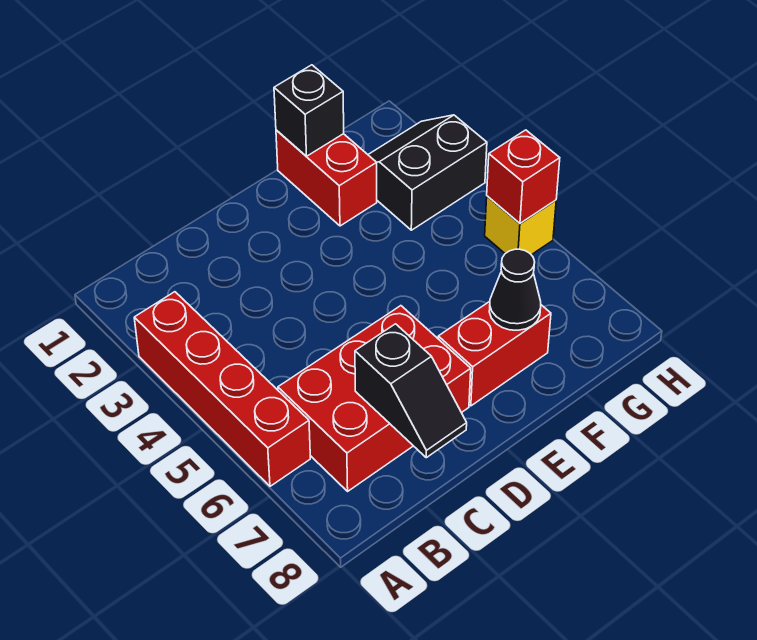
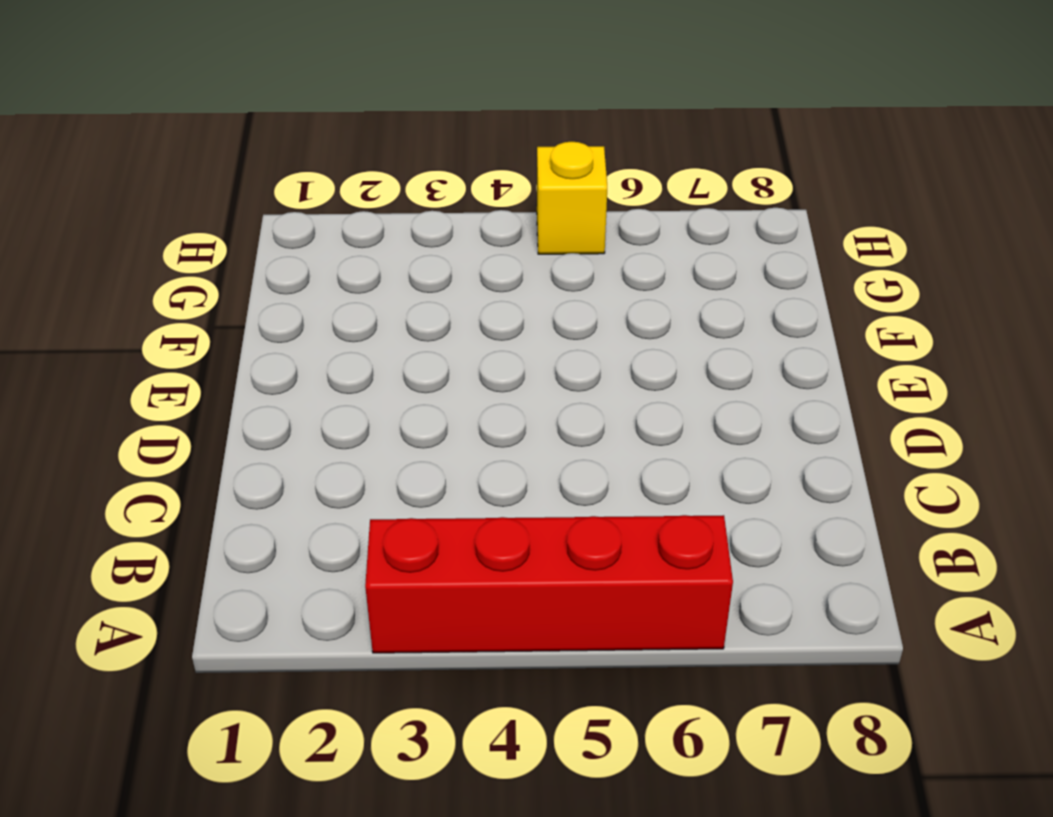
none -> red 2x3 brick [278,306,471,491]
none -> red 1x2 brick [438,301,551,406]

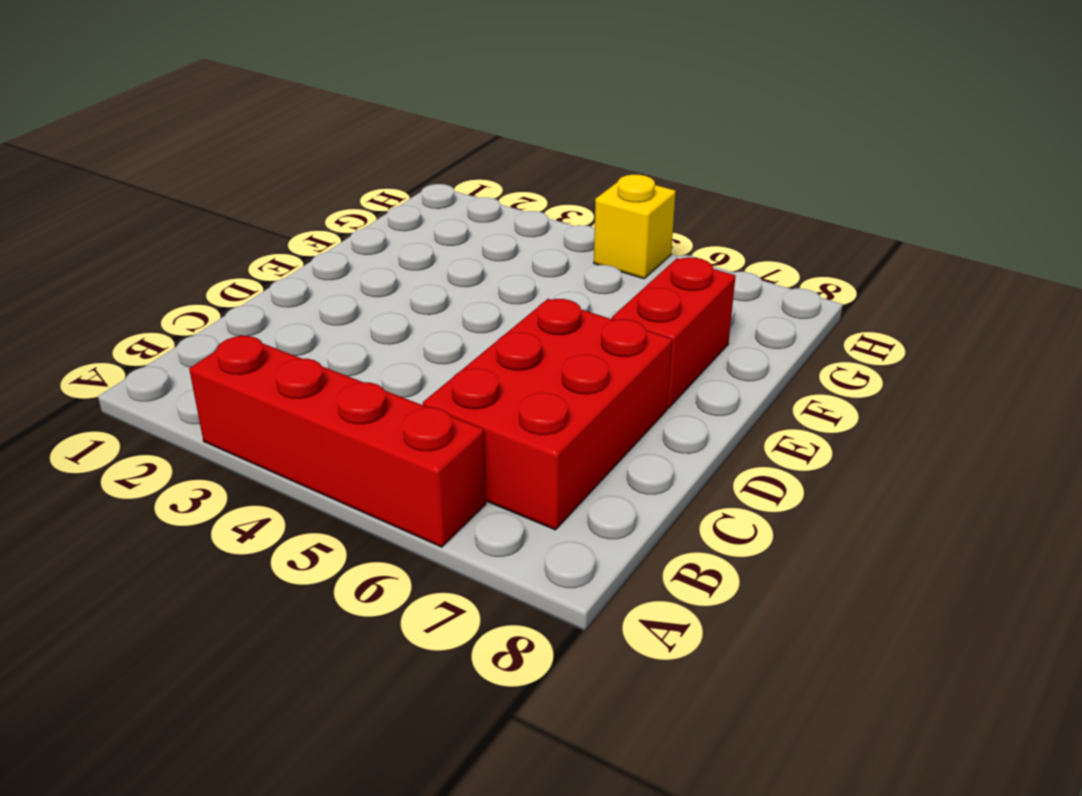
none -> red 1x2 brick [276,130,377,226]
none -> black 2x2 slope [368,115,487,230]

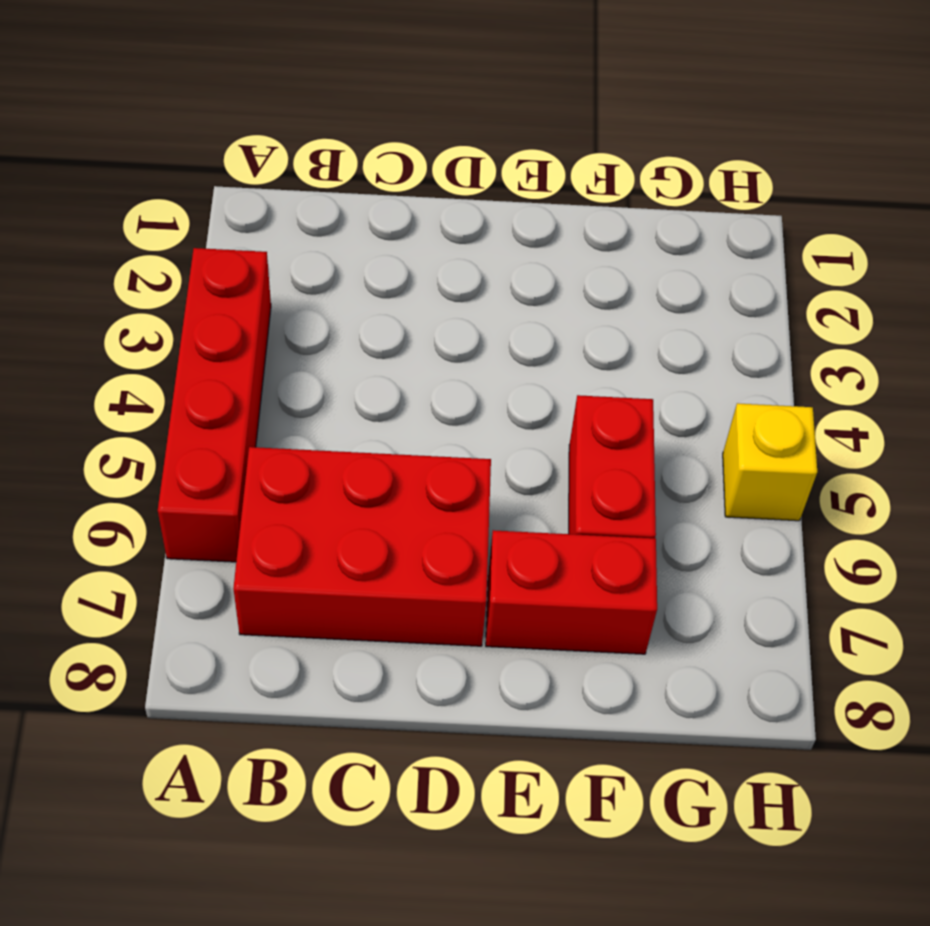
red 1x2 brick [569,395,656,538] -> red 1x2 brick moved to [276,130,377,226]
none -> black 2x2 slope [368,115,487,230]
none -> black 1x2 slope [355,324,467,458]

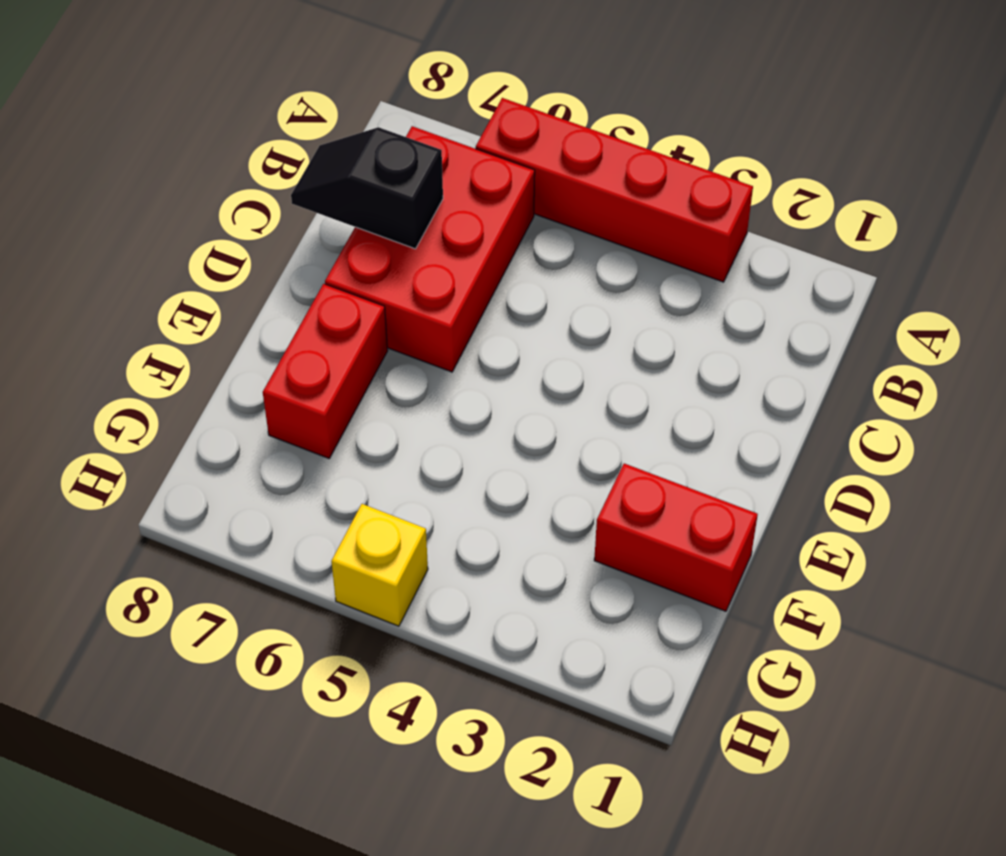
none -> black 2x2 slope [368,115,487,230]
none -> black 1x1 brick [274,65,344,156]

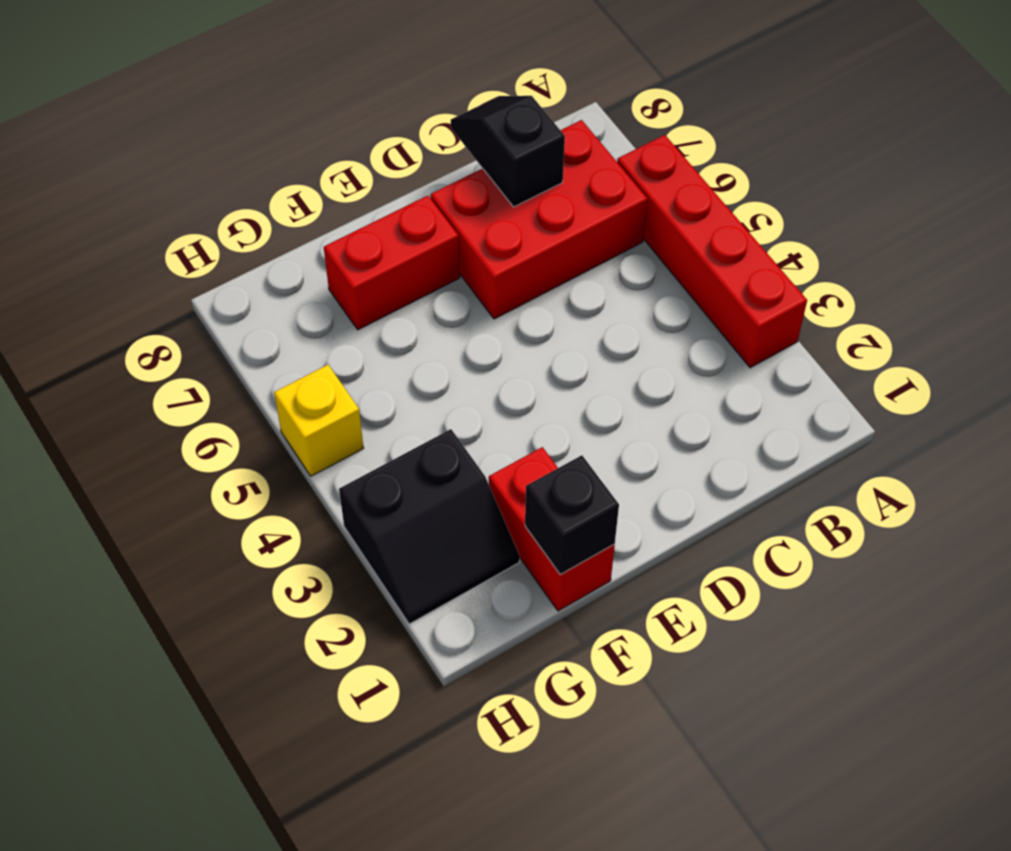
none -> black 1x1 cone [489,249,541,330]
none -> red 1x1 brick [487,130,560,223]

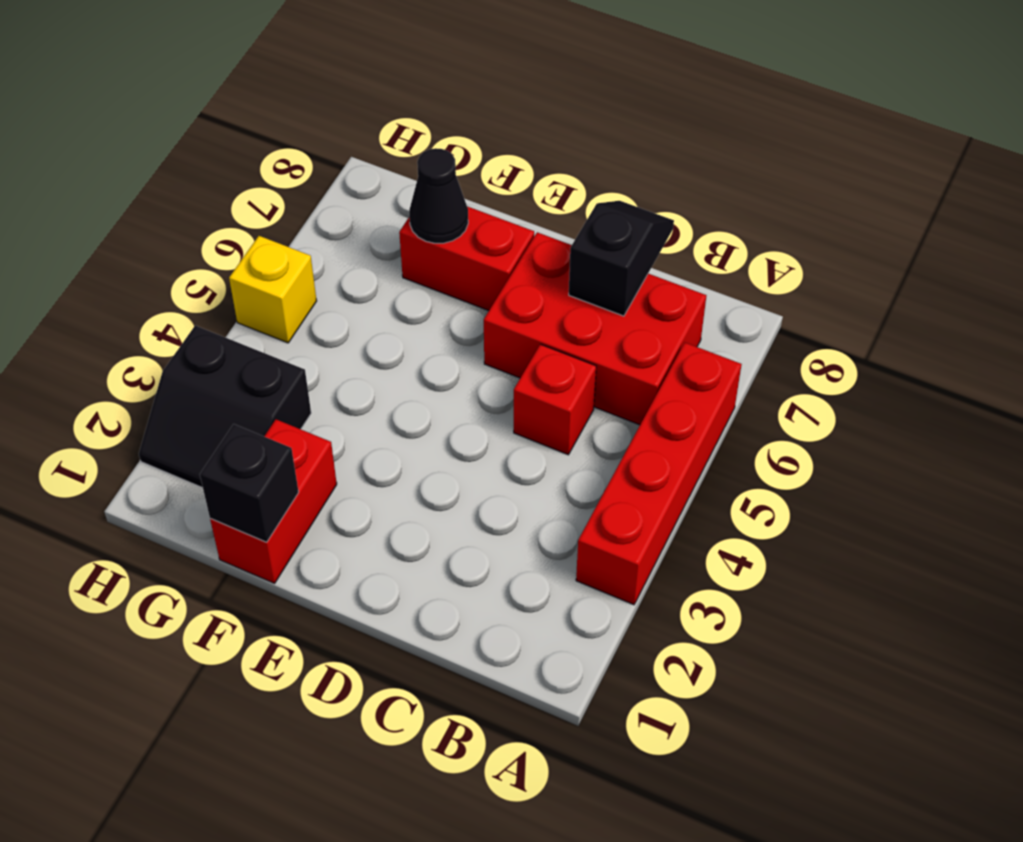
red 1x1 brick [514,344,596,455] -> red 1x1 brick moved to [487,130,560,223]

